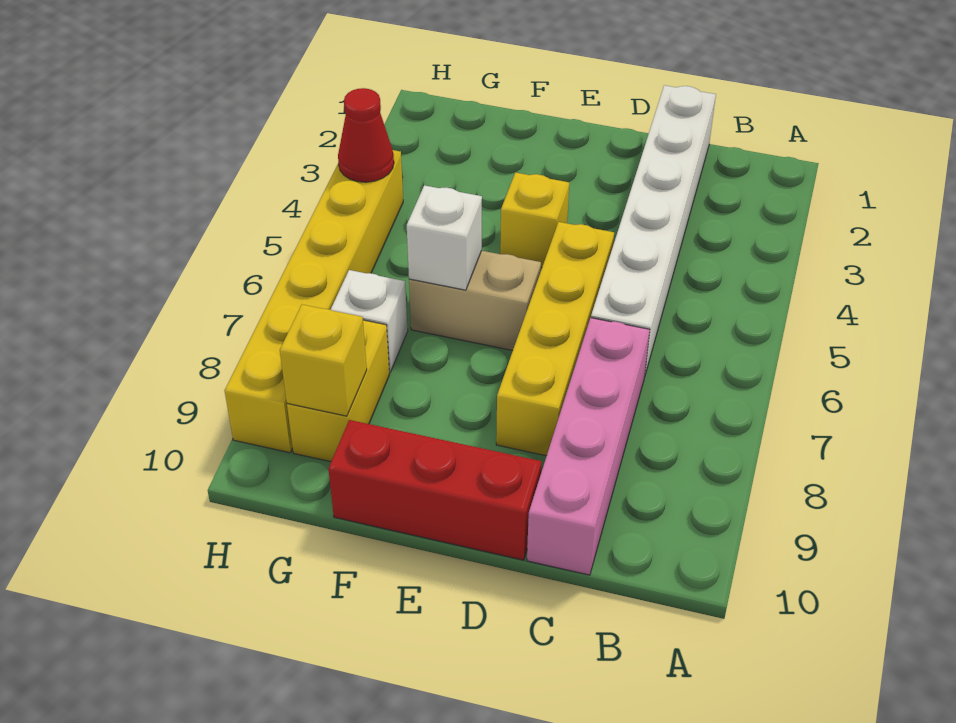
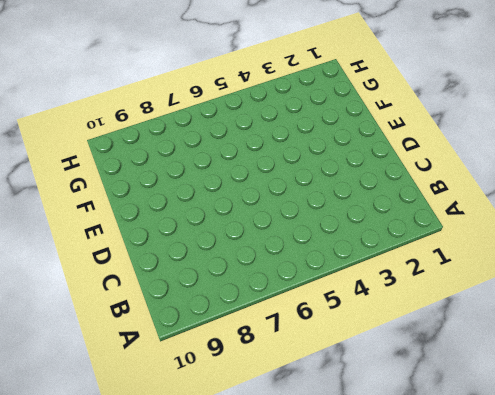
none -> white 1x6 brick [591,85,716,375]
none -> pink 1x4 brick [527,318,650,575]
none -> yellow 1x4 brick [496,222,614,456]

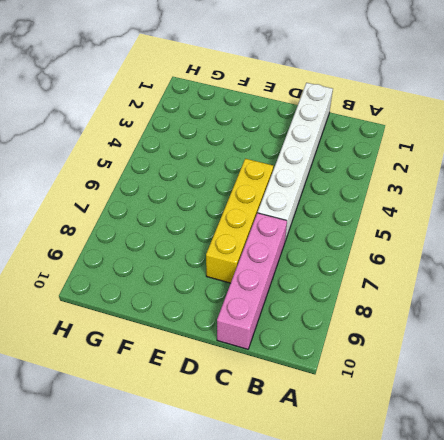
none -> red 1x3 brick [328,420,542,560]
none -> yellow 1x1 brick [500,172,569,268]
none -> tan 1x2 brick [409,251,541,351]

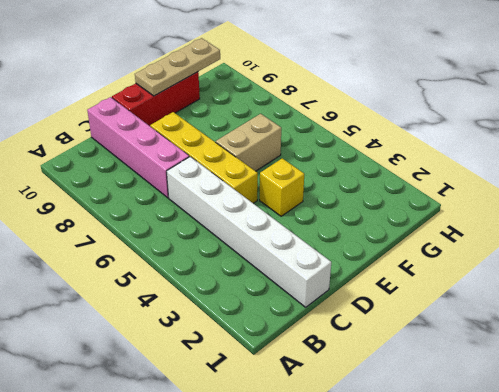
tan 1x3 plate [135,38,220,96] -> none
none -> white 1x1 brick [331,270,408,373]
none -> yellow 1x2 brick [287,320,389,462]
none -> yellow 1x6 brick [225,150,403,453]

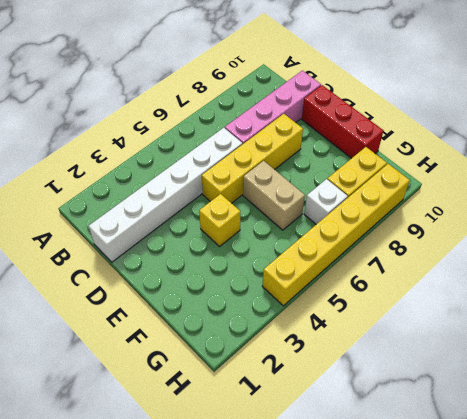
none -> white 1x1 brick [407,185,482,290]
none -> yellow 1x1 brick [280,305,367,416]
none -> red 1x1 cone [338,88,394,182]

